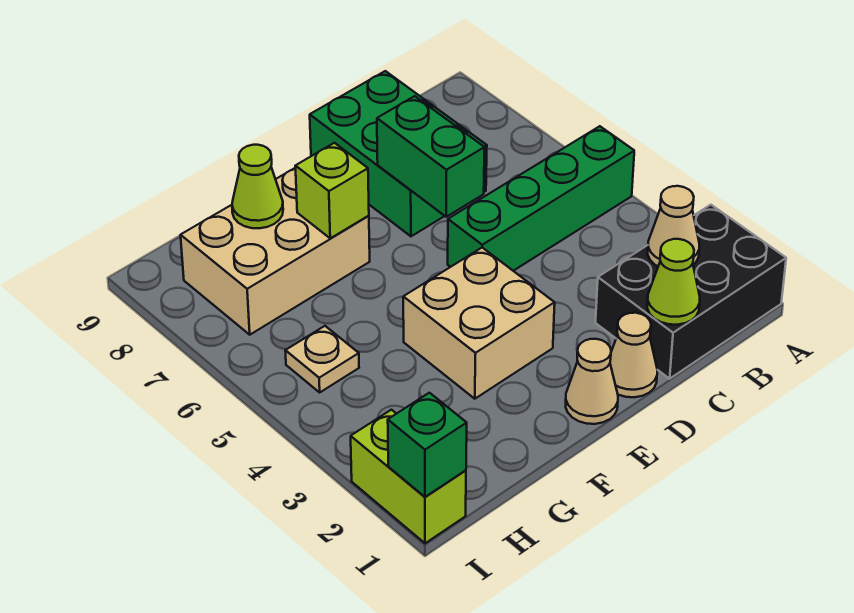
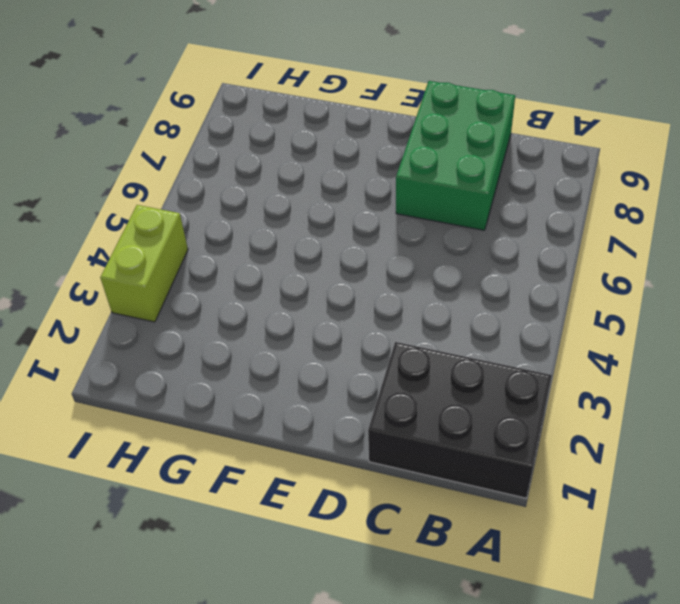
lime 1x2 brick [100,205,188,322] -> lime 1x2 brick moved to [351,410,466,543]
none -> green 1x4 brick [448,126,634,271]
none -> tan 1x1 cone [610,313,657,397]
none -> tan 1x1 cone [566,339,618,424]

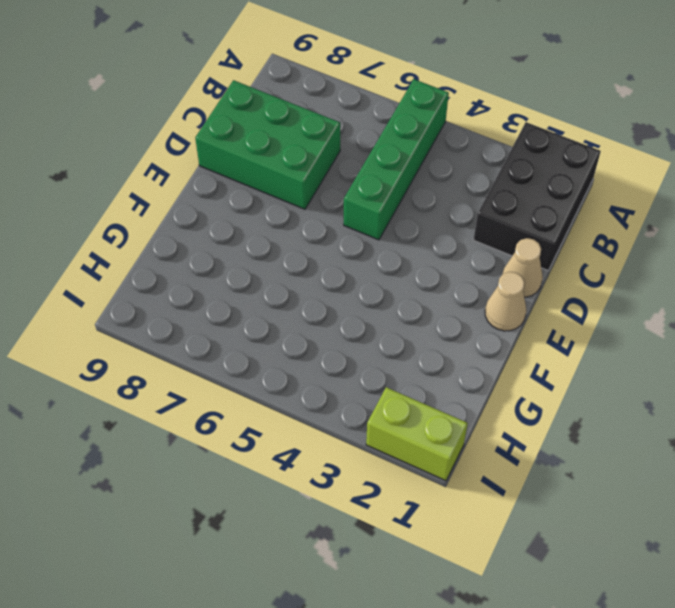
none -> tan 2x2 brick [403,248,555,399]
none -> tan 2x3 brick [181,168,370,335]
none -> tan 1x1 plate [285,326,359,392]

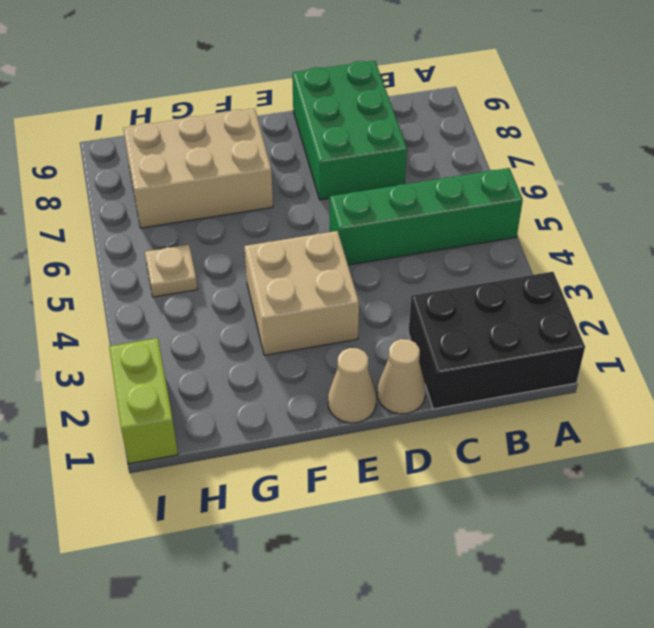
none -> tan 1x1 cone [648,186,699,266]
none -> lime 1x1 cone [647,239,700,325]
none -> green 1x2 brick [377,96,485,217]

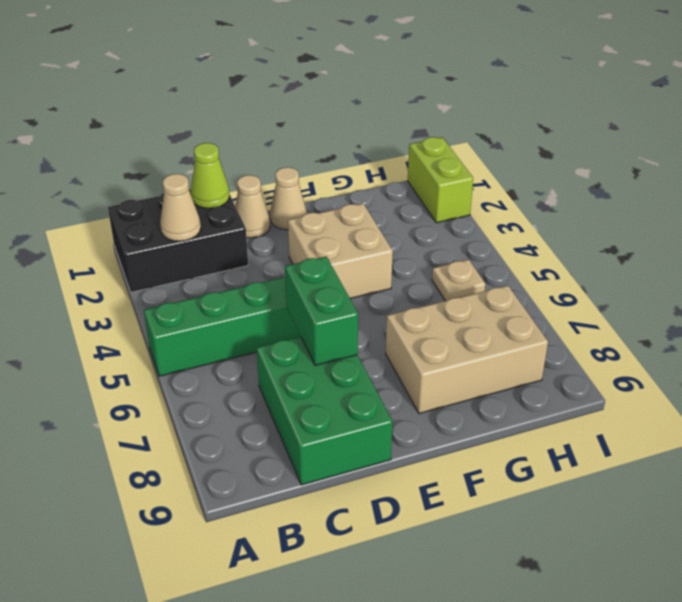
none -> lime 1x1 brick [295,143,369,239]
none -> lime 1x1 cone [232,145,283,228]
none -> green 1x1 brick [388,393,467,497]

